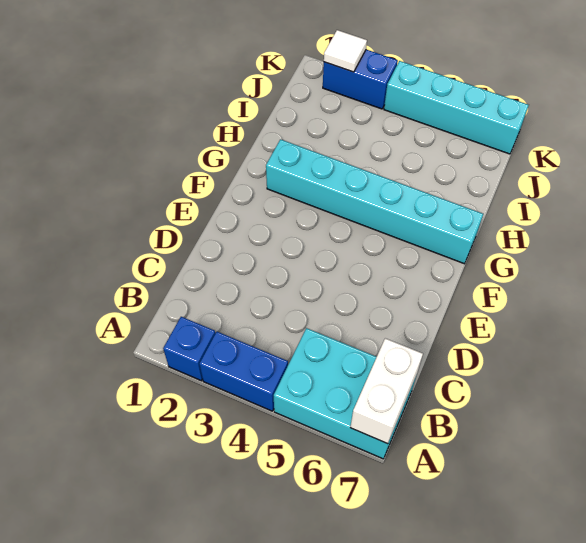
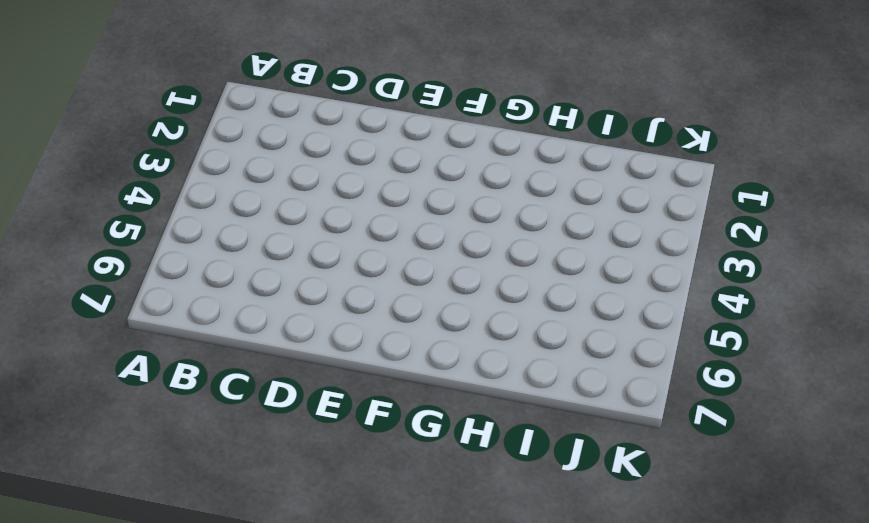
none -> blue 1x1 brick [163,317,215,381]
none -> blue 1x2 brick [200,332,288,411]

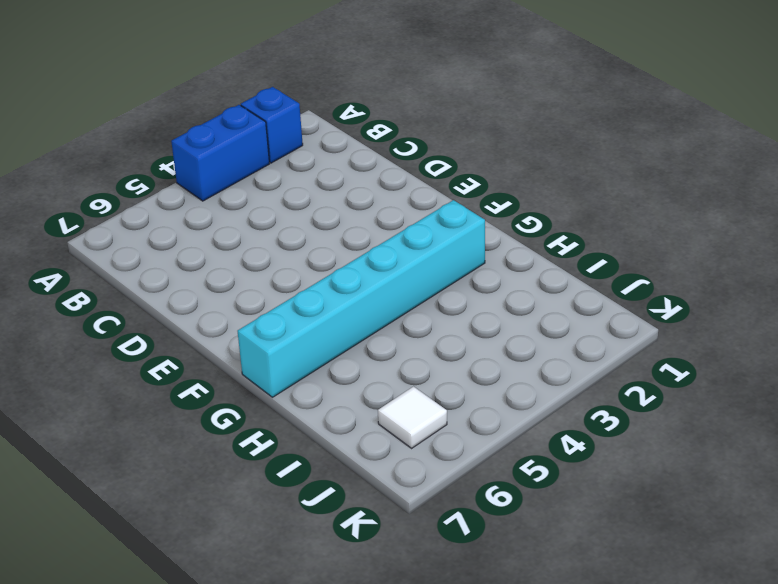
white 1x1 tile [378,387,447,448] -> white 1x1 tile moved to [324,30,367,72]
none -> cyan 2x3 brick [274,328,416,459]
none -> blue 1x2 brick [323,50,398,109]

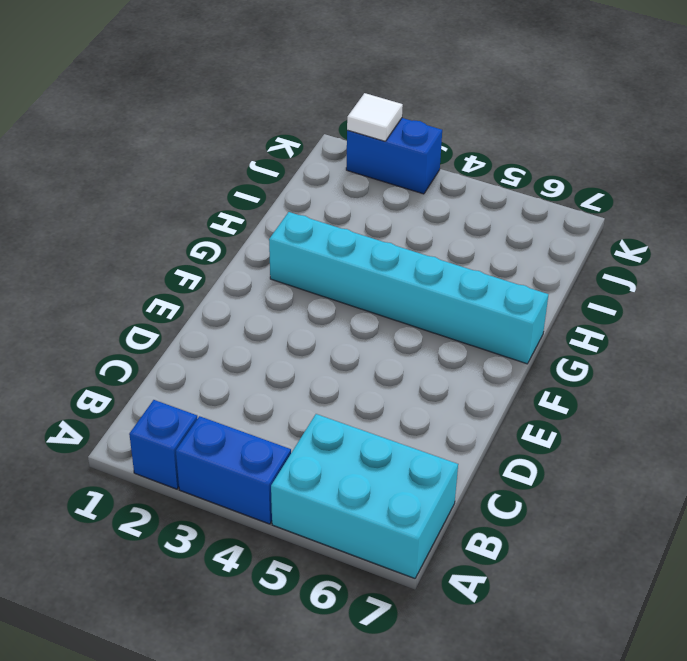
none -> cyan 1x4 brick [384,61,529,154]
none -> white 1x2 brick [350,338,423,444]

